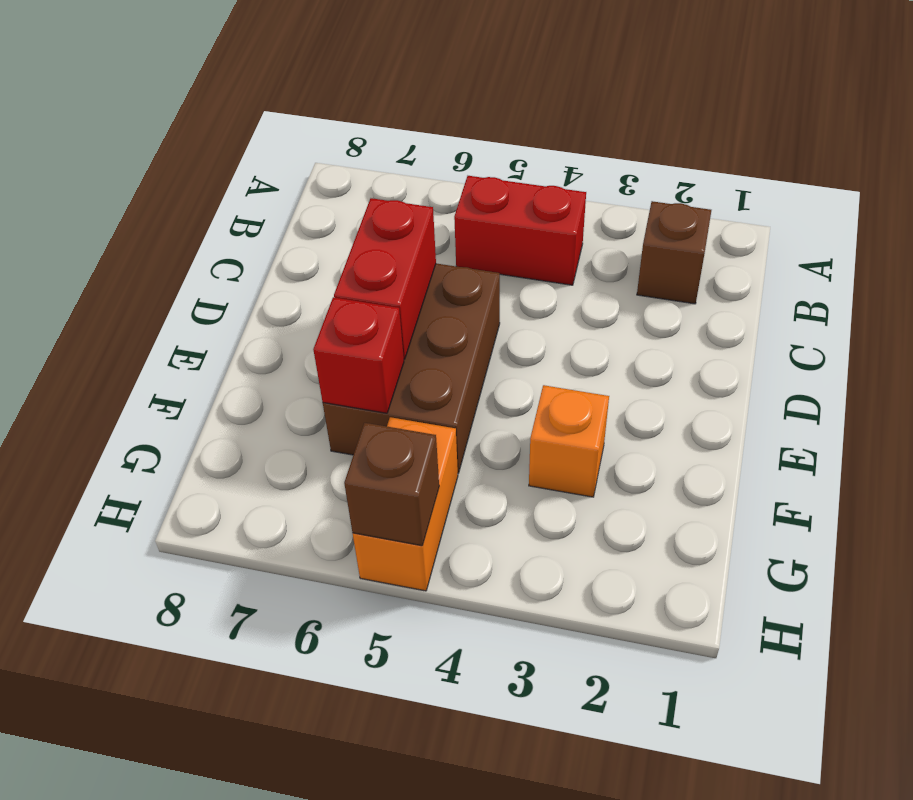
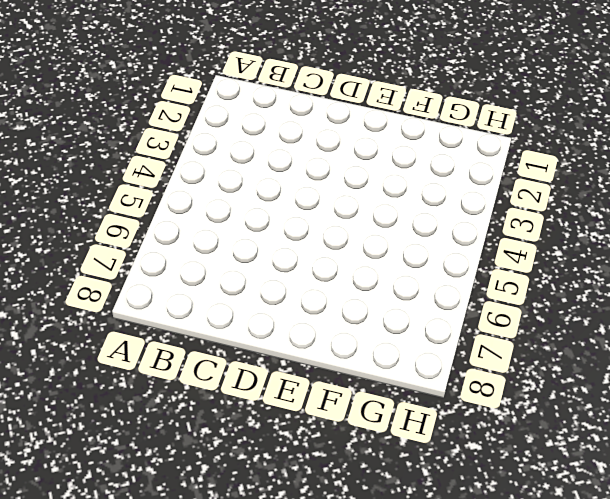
none -> brown 1x1 brick [637,201,711,304]
none -> red 1x2 brick [454,176,586,285]

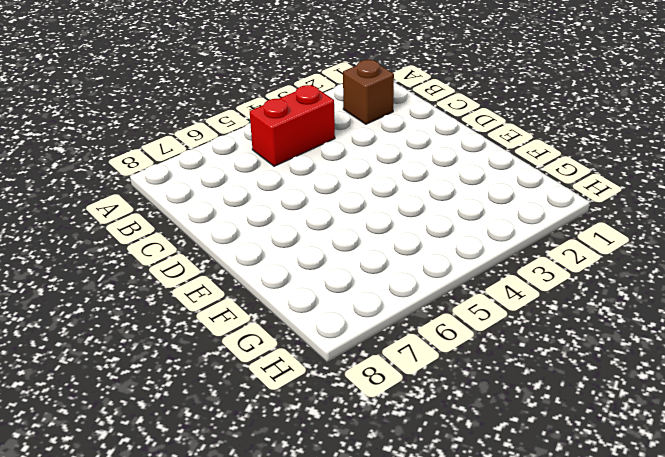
none -> brown 2x3 brick [323,264,500,473]
none -> orange 1x1 brick [529,385,609,497]

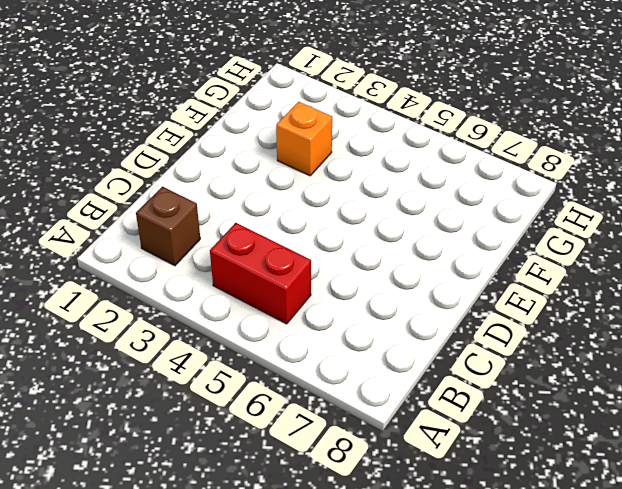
none -> brown 2x3 brick [323,264,500,473]
none -> orange 1x2 brick [353,417,458,591]

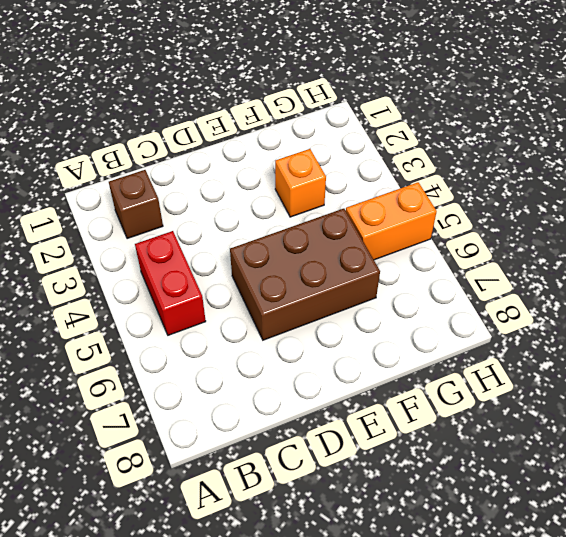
none -> red 1x2 brick [334,198,436,359]
none -> red 1x1 brick [313,297,404,413]

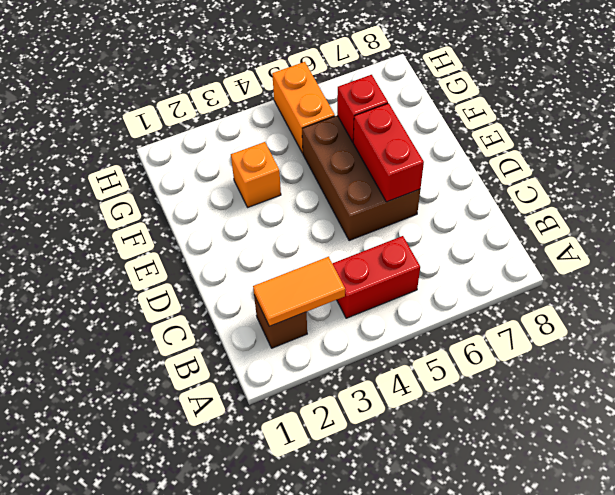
orange 1x2 tile [253,257,345,326] -> none
none -> brown 1x1 brick [344,423,439,546]

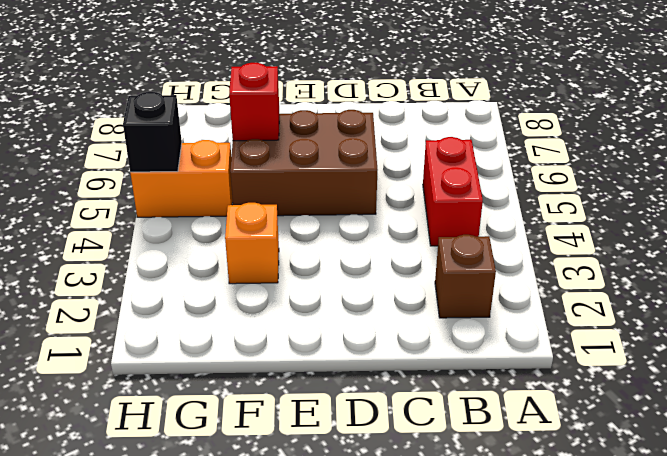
black 1x1 brick [123,92,182,172] -> brown 1x1 brick [344,423,439,546]
none -> red 1x2 brick [334,198,436,359]

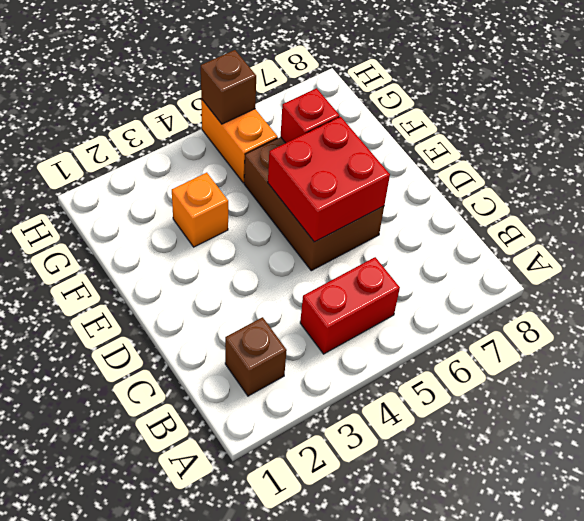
red 2x2 brick [268,117,390,242] -> red 1x2 brick [334,198,436,359]

